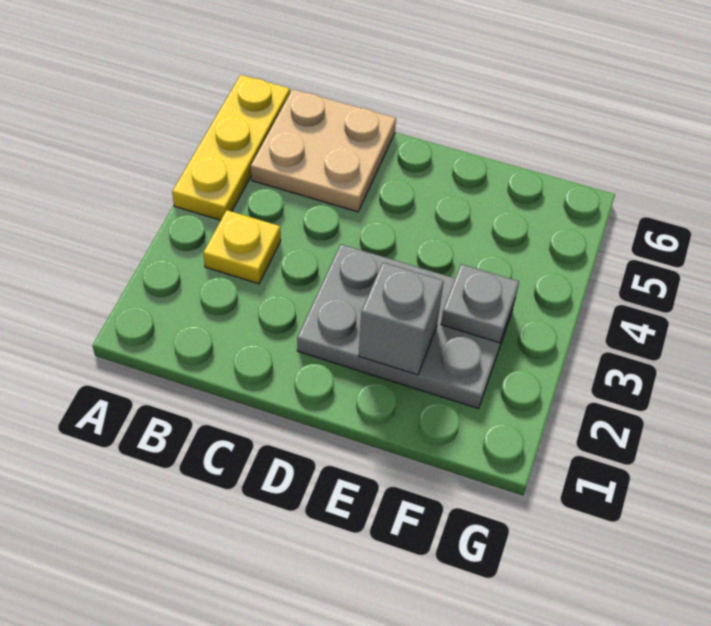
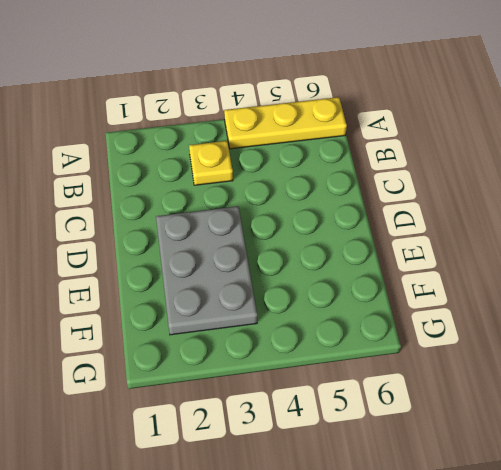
none -> tan 2x2 plate [251,89,396,212]
none -> grey 1x1 brick [359,263,444,375]

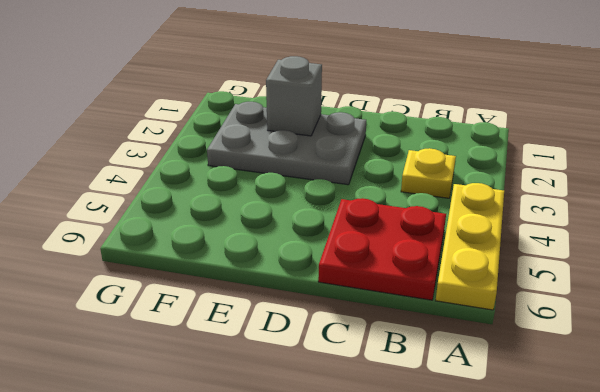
red 2x2 plate [318,198,446,300] -> tan 2x2 plate [251,89,396,212]
none -> grey 1x1 plate [441,264,519,343]

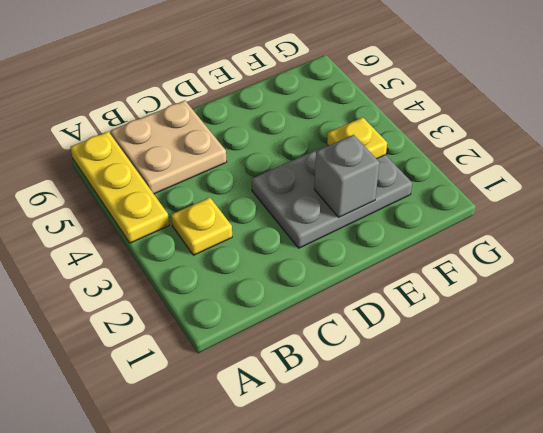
yellow 1x1 plate [327,117,387,159] -> grey 1x1 plate [441,264,519,343]

